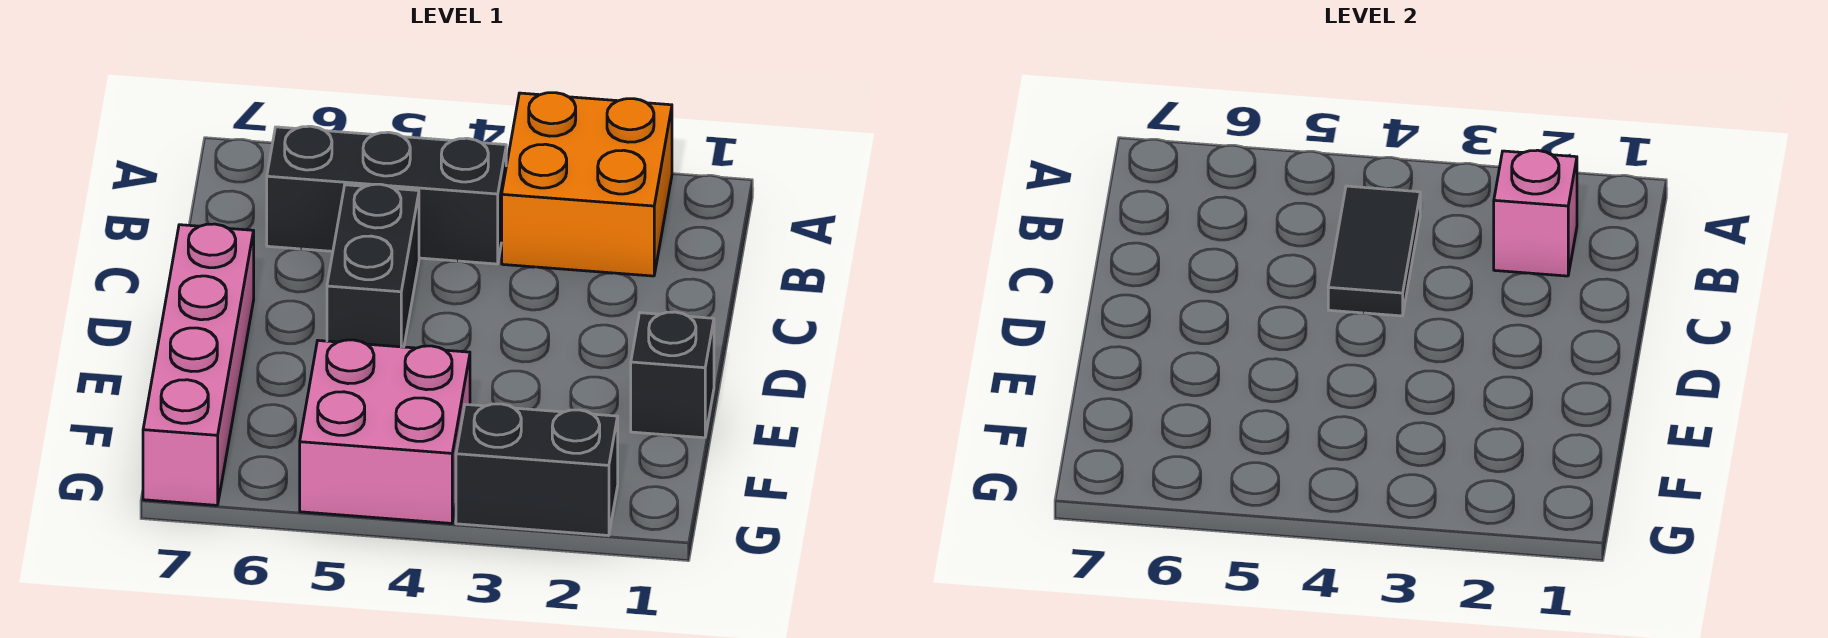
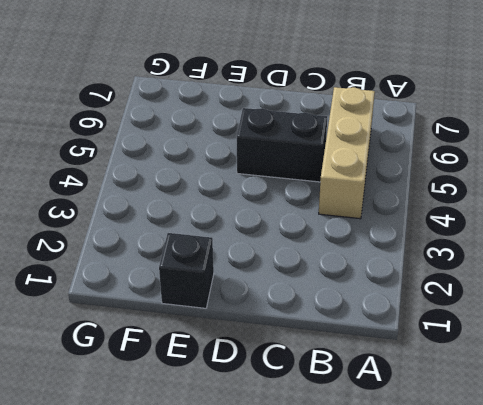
tan 1x3 brick [319,87,375,219] -> black 1x3 brick [267,126,506,264]
none -> orange 2x2 brick [502,93,672,276]
none -> pink 1x4 brick [143,224,254,505]

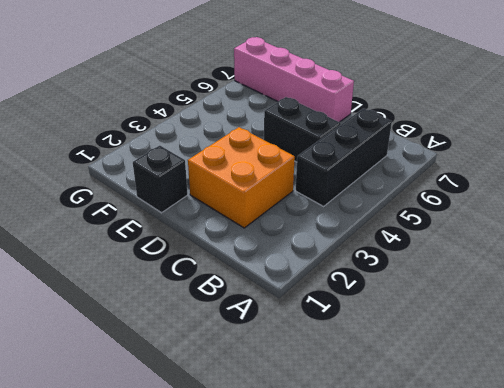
orange 2x2 brick [188,127,295,228] -> orange 2x2 brick moved to [502,93,672,276]
none -> pink 2x2 brick [300,340,470,523]
none -> black 1x2 brick [456,404,618,536]

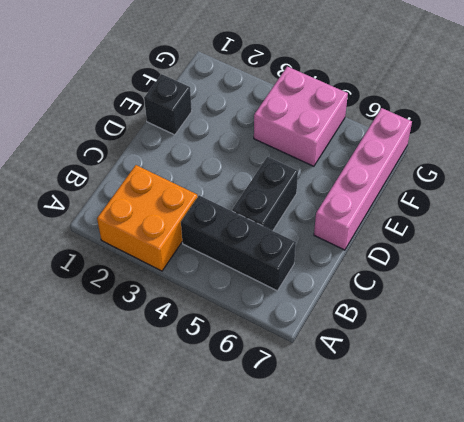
none -> black 1x2 brick [456,404,618,536]
none -> pink 1x1 brick [1494,150,1577,276]

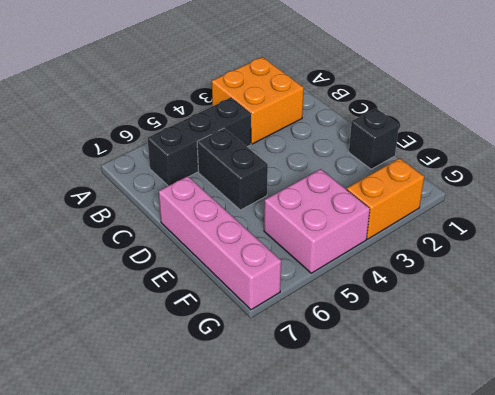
orange 1x2 brick [347,158,424,239] -> black 1x2 brick [456,404,618,536]
none -> pink 1x1 brick [1494,150,1577,276]
none -> black 1x2 tile [1328,186,1420,316]

